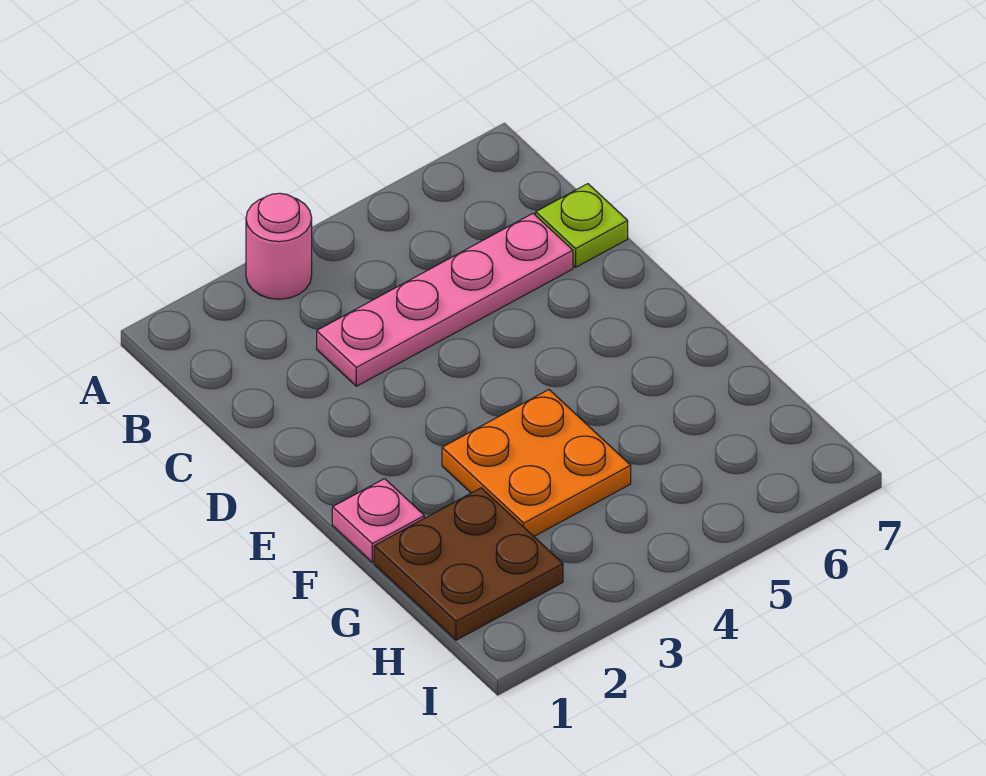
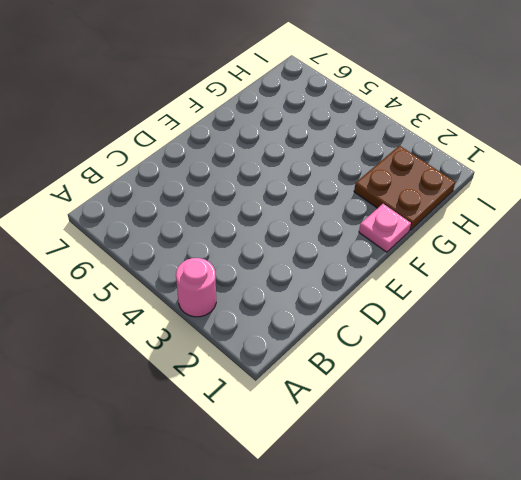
none -> pink 1x4 plate [317,214,573,386]
none -> lime 1x1 plate [536,184,628,267]

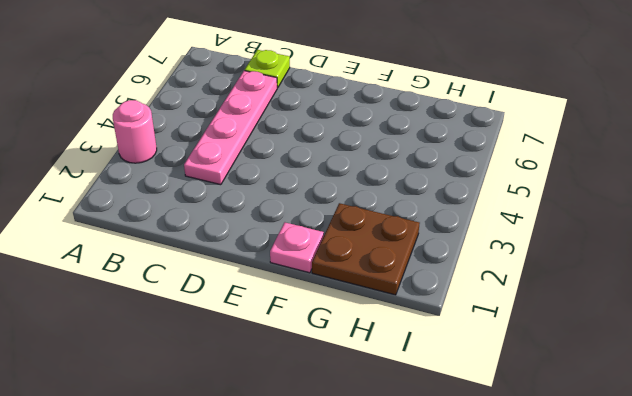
none -> orange 2x2 plate [442,390,631,536]

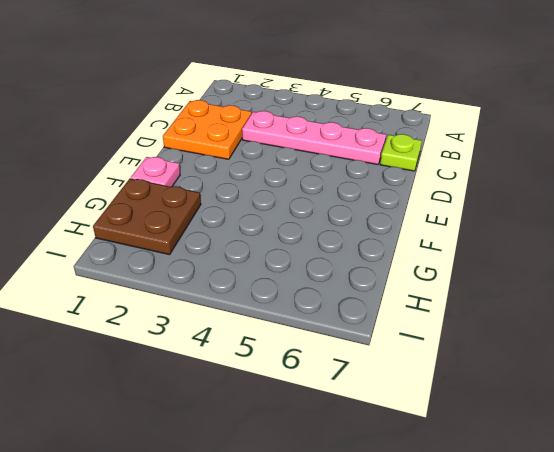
orange 2x2 plate [163,100,252,159] -> orange 2x2 plate moved to [442,390,631,536]
none -> pink 1x1 round brick [246,193,312,299]

